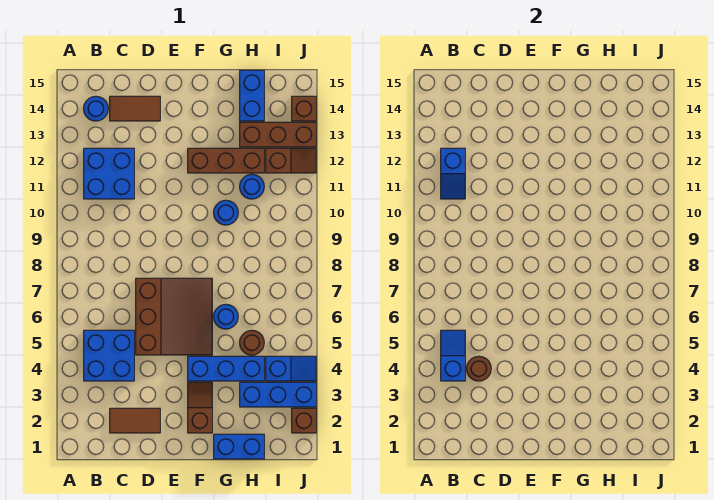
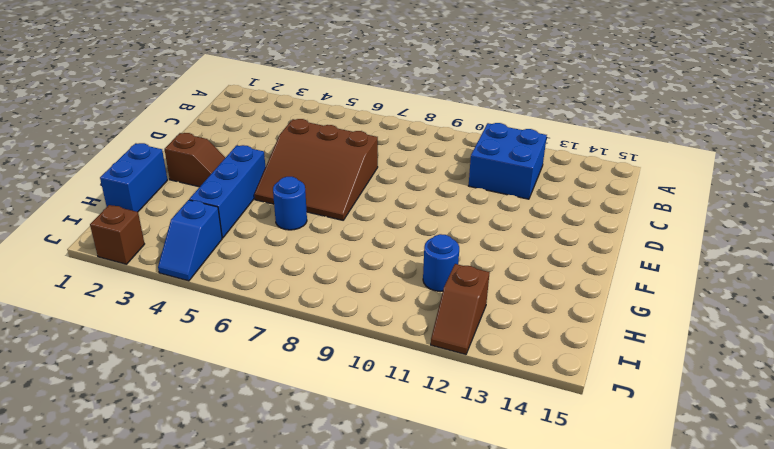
none -> blue 2x2 brick [84,330,134,381]
none -> blue 1x1 round brick [84,96,108,121]
none -> brown 1x2 tile [110,408,160,433]

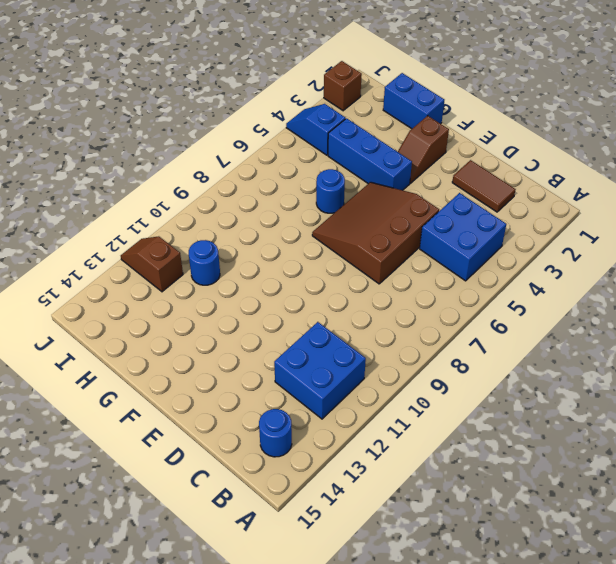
none -> brown 1x2 tile [110,96,160,121]
none -> brown 1x3 brick [188,148,264,173]
none -> blue 1x1 round brick [214,200,238,225]

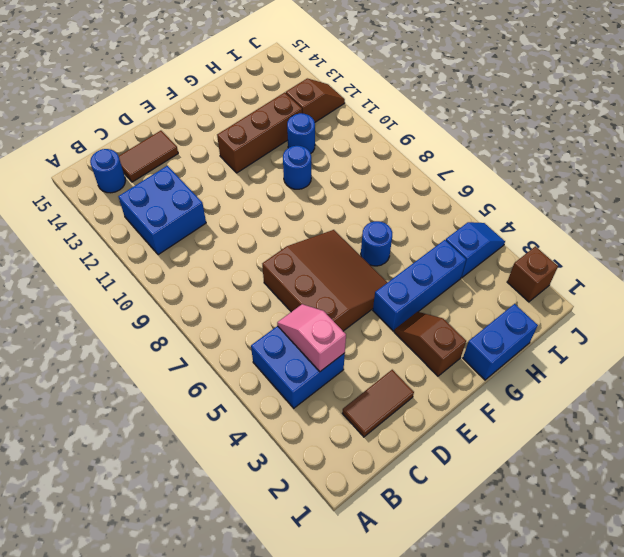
pink 1x2 slope [277,304,346,372] -> brown 1x1 round brick [467,356,491,381]
none -> blue 1x3 brick [240,382,316,407]
none -> brown 1x1 round brick [240,330,264,355]
none -> brown 1x3 brick [240,122,316,147]

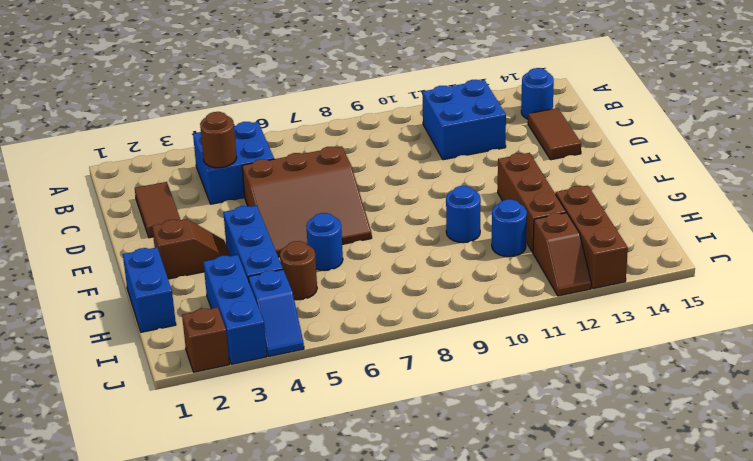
none -> blue 1x2 brick [240,70,264,121]
none -> brown 1x1 brick [292,96,316,121]
none -> blue 1x2 slope [441,330,465,381]

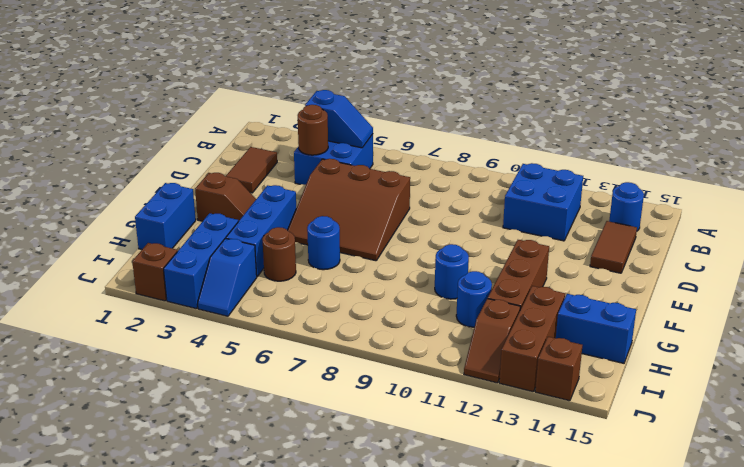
none -> blue 1x2 slope [441,148,465,199]

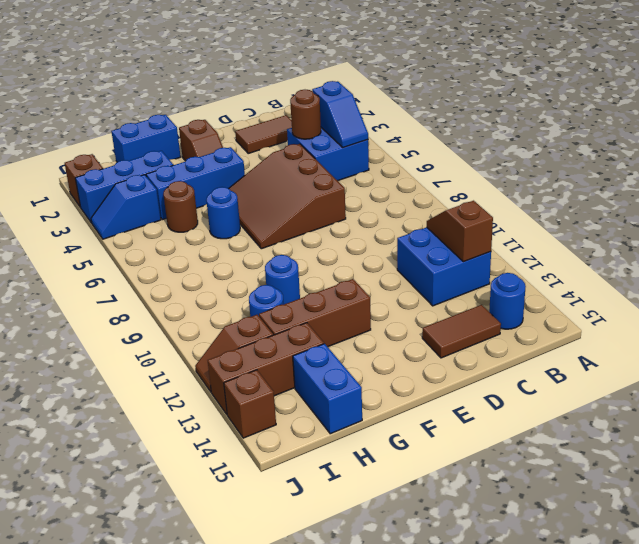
brown 1x2 slope [427,201,493,262] -> blue 1x2 slope [441,148,465,199]

